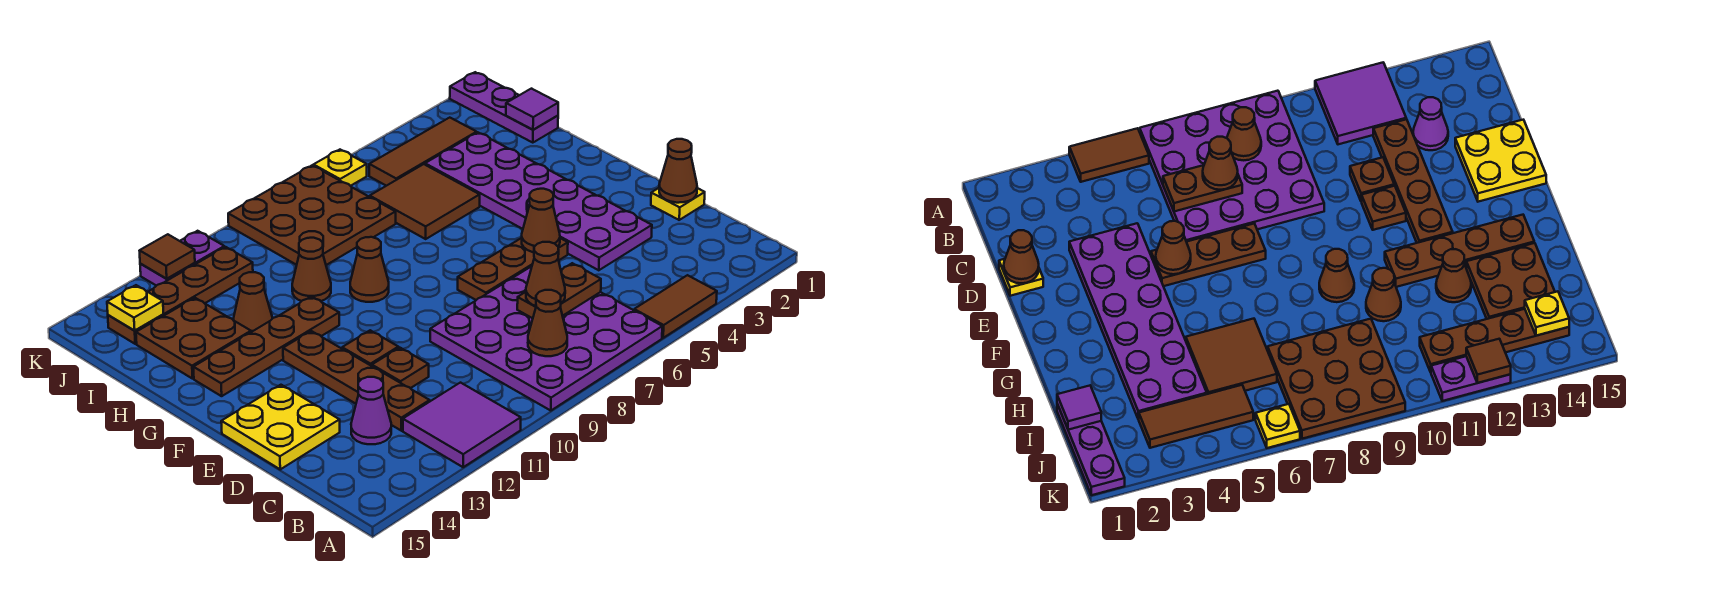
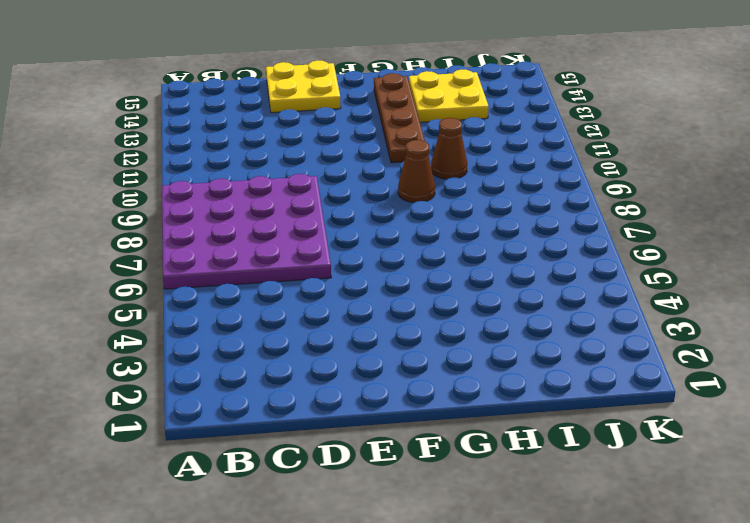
yellow 2x2 plate [409,69,489,122] -> brown 2x2 plate [136,298,251,379]
none -> brown 1x2 tile [634,275,717,338]
none -> purple 2x2 tile [403,383,521,467]
none -> brown 1x4 plate [283,331,430,431]
none -> purple 1x1 cone [351,377,391,444]

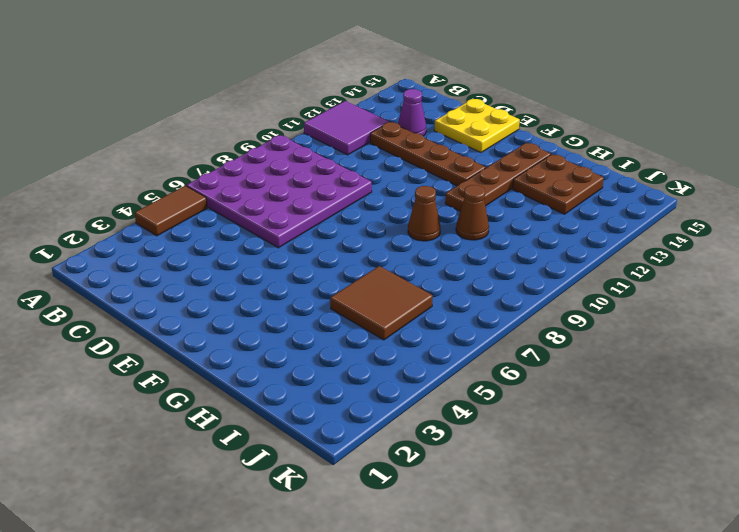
none -> yellow 1x1 plate [651,188,705,220]
none -> purple 2x6 plate [425,133,652,270]
none -> brown 1x1 plate [372,348,429,388]
none -> brown 1x3 plate [458,238,568,300]

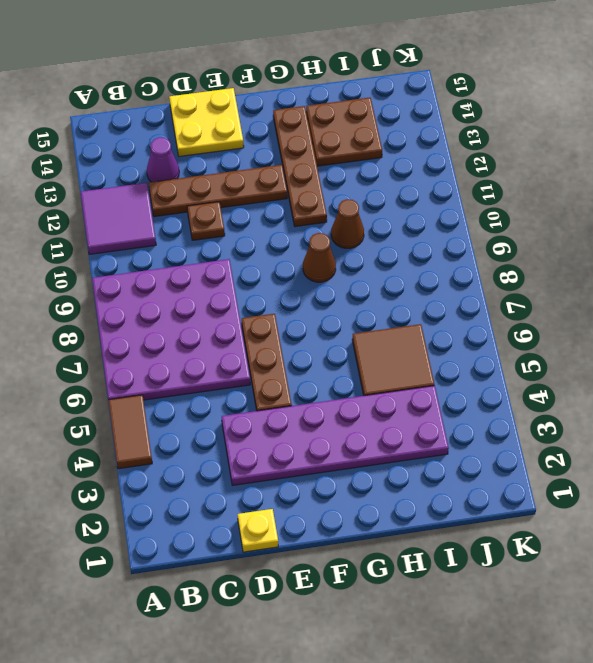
none -> brown 1x1 plate [342,330,398,366]
none -> brown 1x1 cone [234,272,272,332]
none -> purple 1x3 plate [450,72,558,143]
none -> brown 3x3 plate [228,165,396,265]

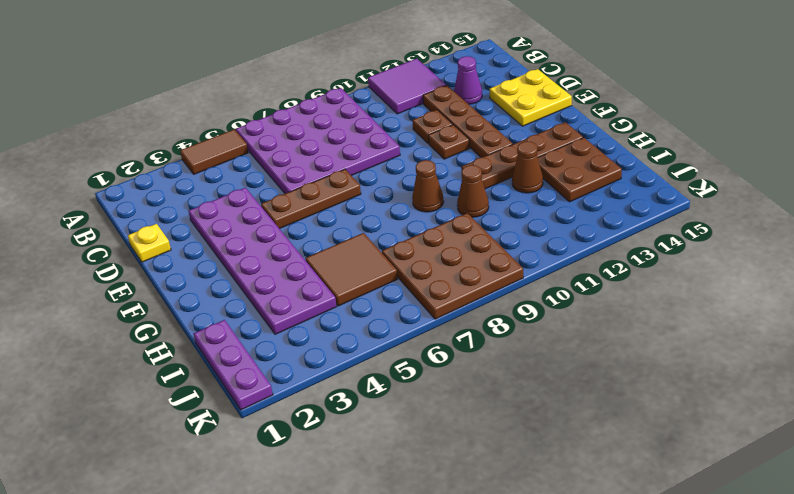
none -> brown 1x3 tile [369,118,477,186]
none -> brown 1x4 plate [108,247,253,344]
none -> yellow 1x1 plate [314,150,367,186]
none -> purple 1x2 plate [140,231,224,286]

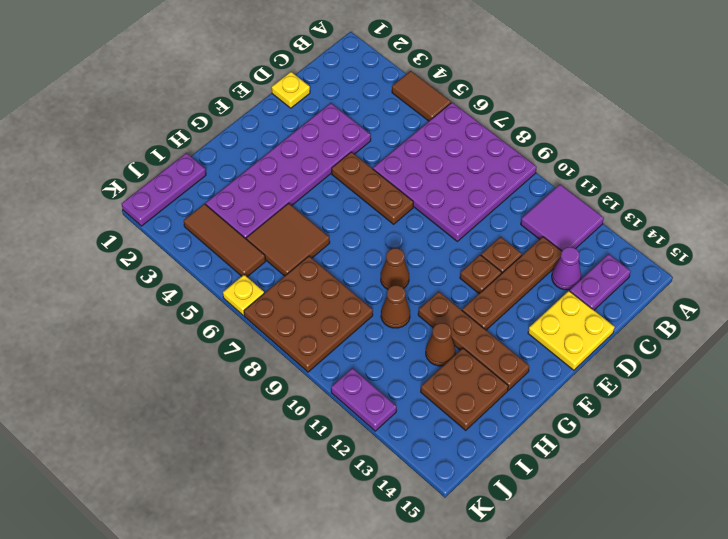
purple 1x2 plate [570,254,631,310] -> none
none -> brown 1x4 plate [108,247,253,344]
none -> brown 1x1 cone [528,290,567,356]
none -> brown 1x2 plate [517,263,601,318]
none -> brown 1x1 cone [659,139,697,203]

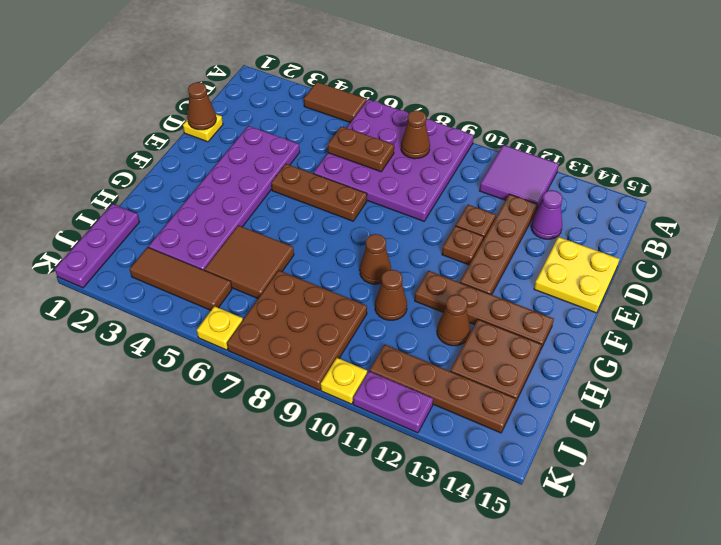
yellow 1x1 plate [321,358,367,404] -> yellow 1x1 plate moved to [107,285,163,331]
none -> brown 1x1 cone [522,189,560,252]
none -> purple 1x1 tile [506,89,558,130]
none -> brown 1x1 tile [140,234,195,279]
none -> brown 1x1 cone [526,242,565,306]

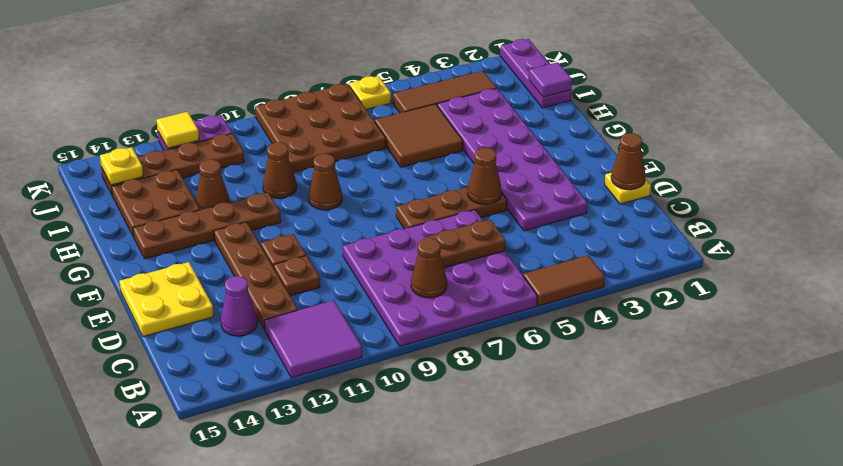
yellow 1x1 tile [157,112,199,148] -> brown 1x1 tile [140,234,195,279]
none -> brown 1x1 cone [526,242,565,306]

